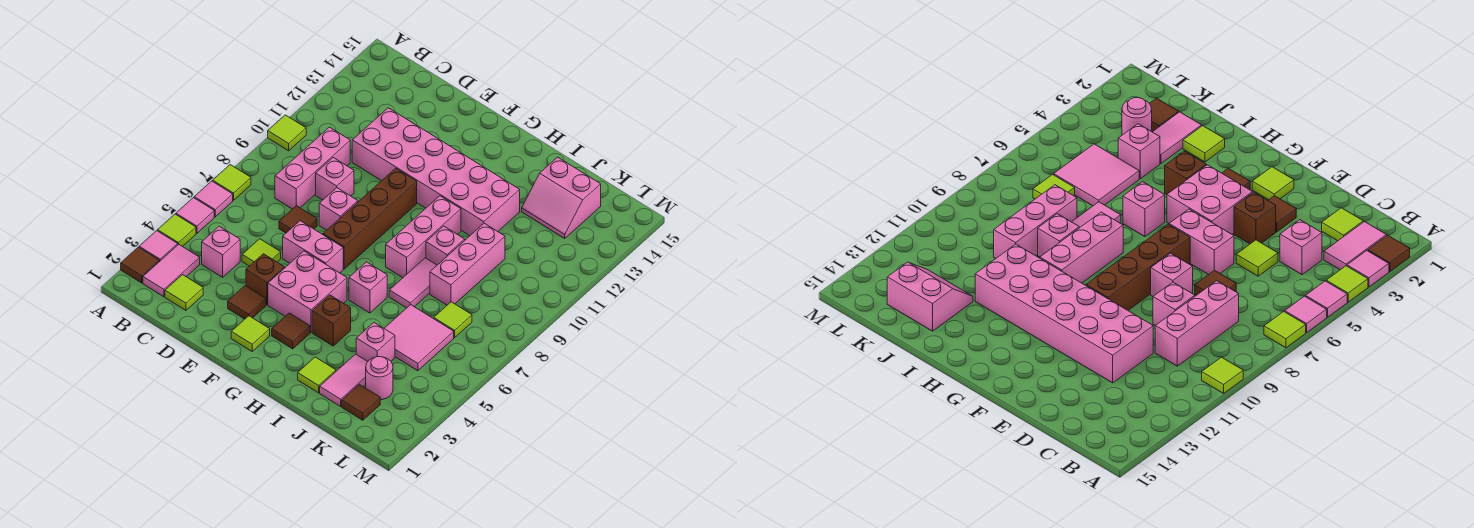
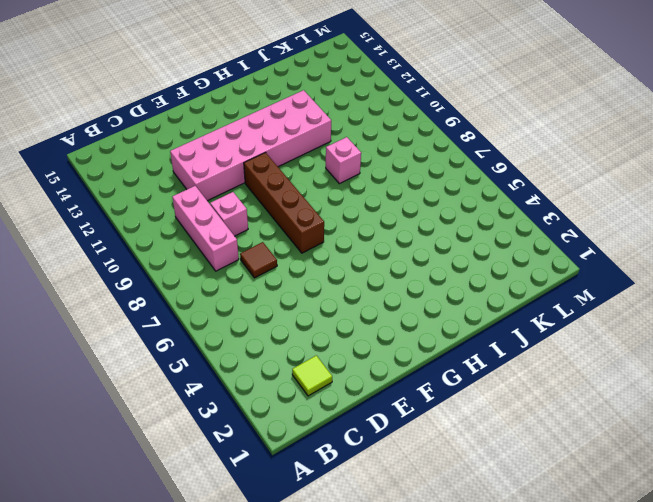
none -> brown 1x1 tile [121,247,159,283]
none -> pink 1x1 tile [139,231,178,261]
none -> lime 1x1 tile [157,214,196,247]
none -> pink 1x1 tile [176,198,214,233]

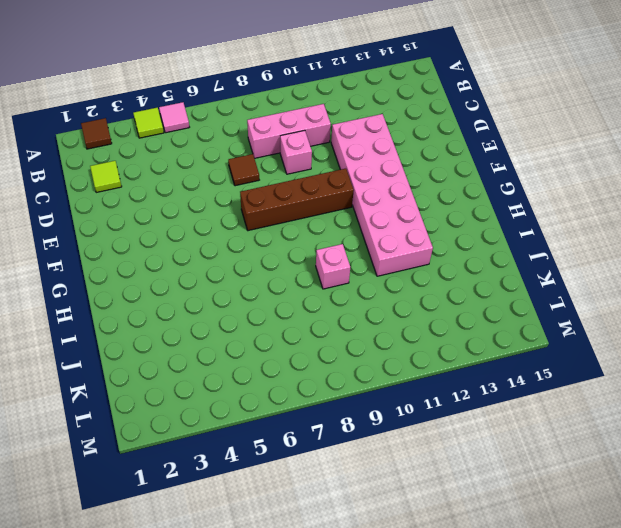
none -> pink 1x1 tile [139,231,178,261]
none -> pink 1x1 tile [194,181,233,217]
none -> lime 1x1 tile [213,165,251,200]
none -> lime 1x1 tile [268,115,306,151]

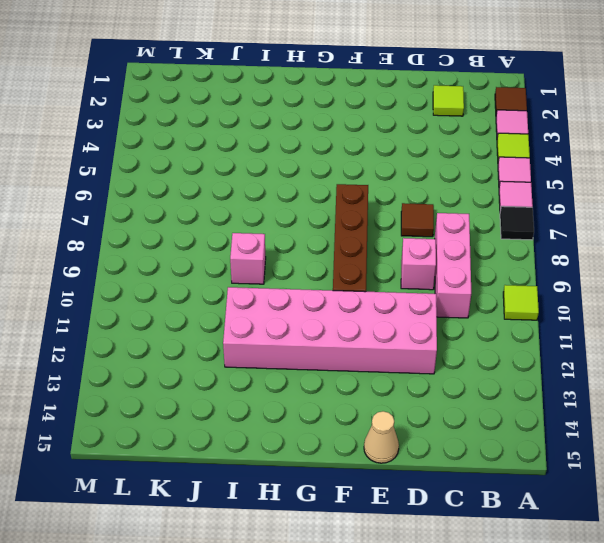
black 1x1 tile [500,206,534,240] -> lime 1x1 tile [213,165,251,200]
tan 1x1 cone [364,411,399,463] -> none
none -> pink 1x2 tile [143,244,200,297]
none -> pink 1x1 brick [202,226,240,277]
none -> lime 1x1 tile [242,239,281,266]
none -> brown 1x1 tile [228,286,266,319]

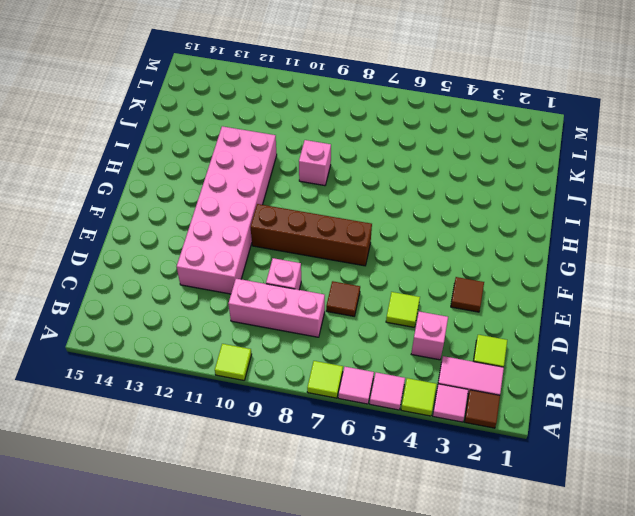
none -> brown 1x1 brick [246,254,284,305]
none -> pink 1x2 brick [283,221,343,273]
none -> pink 1x1 brick [319,188,358,230]
none -> lime 1x1 tile [231,316,270,351]

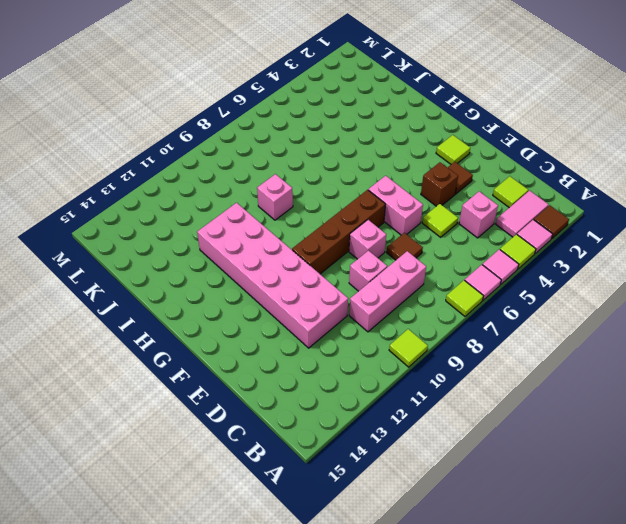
none -> pink 2x2 brick [268,251,347,332]
none -> brown 1x1 tile [272,313,310,349]
none -> brown 1x1 brick [312,295,351,346]
none -> pink 1x1 brick [349,262,387,313]

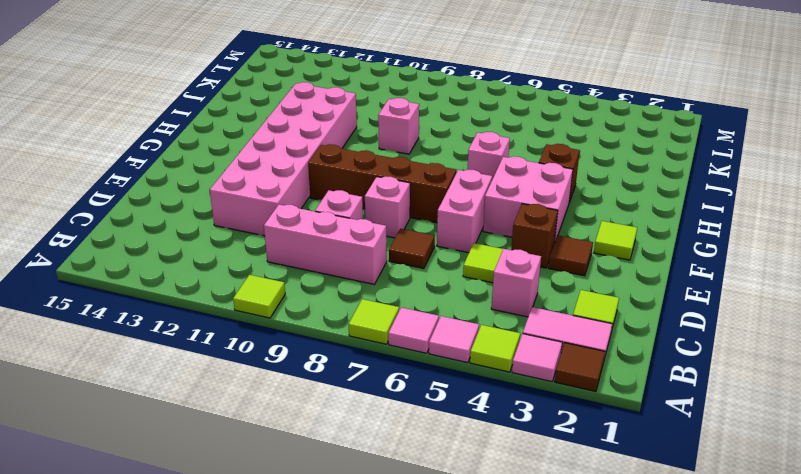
none -> brown 1x1 tile [272,313,310,349]
none -> pink 1x3 brick [386,196,461,278]
none -> lime 1x1 tile [298,357,336,393]
none -> pink 1x2 tile [389,258,437,308]

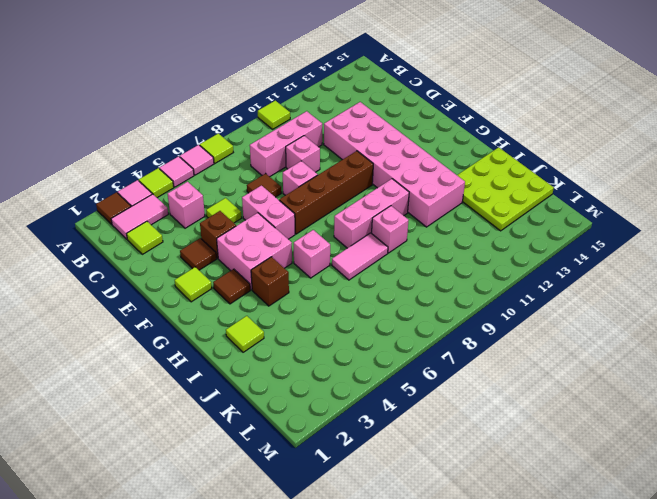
lime 3x3 plate [457,147,554,231] -> pink 2x2 slope [522,157,601,238]
none -> pink 1x2 tile [320,354,368,406]
none -> pink 1x1 brick [356,323,395,361]
none -> pink 2x2 tile [384,305,454,371]
none -> pink 1x3 brick [430,223,505,305]

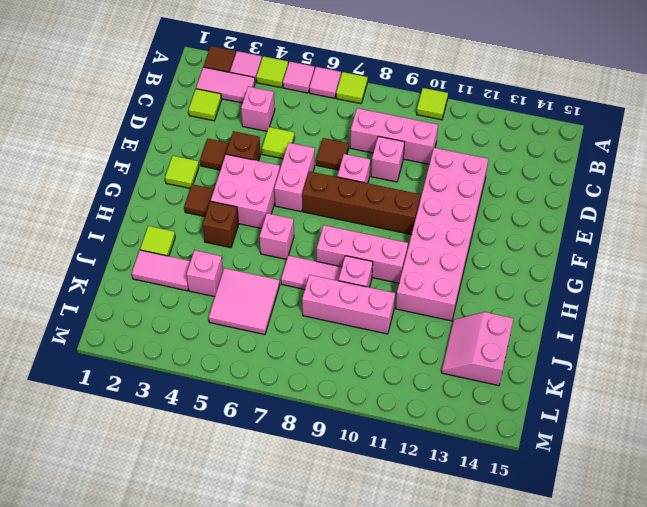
none -> brown 1x1 tile [342,384,380,420]
none -> pink 1x1 round brick [366,357,393,400]
none -> lime 1x1 tile [434,302,472,338]

